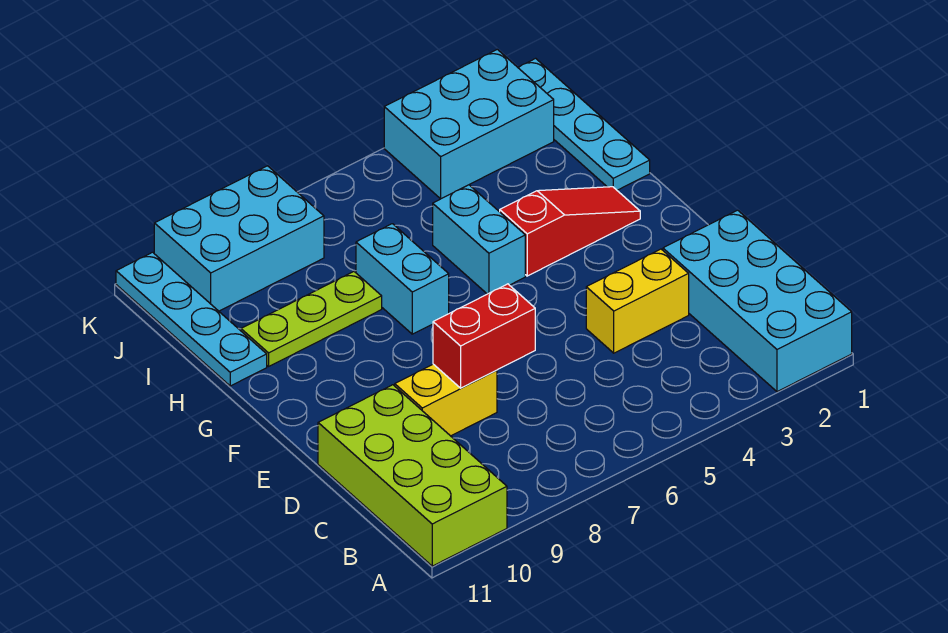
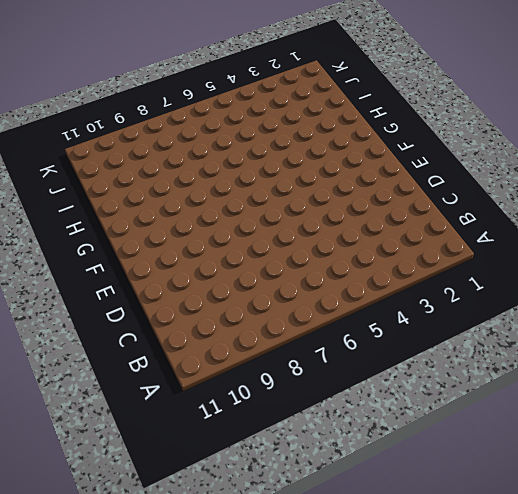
none -> cyan 2x4 brick [663,210,852,392]
none -> lime 2x4 brick [318,385,507,566]
none -> yellow 1x2 brick [586,249,689,353]

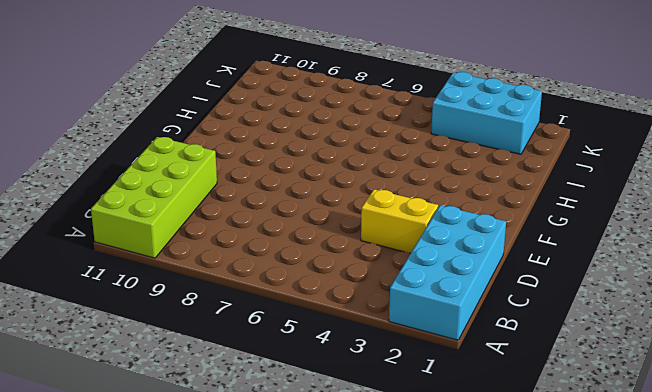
none -> yellow 1x2 brick [395,364,497,436]
none -> red 1x3 slope [500,187,640,276]
none -> cyan 1x2 brick [433,185,525,294]

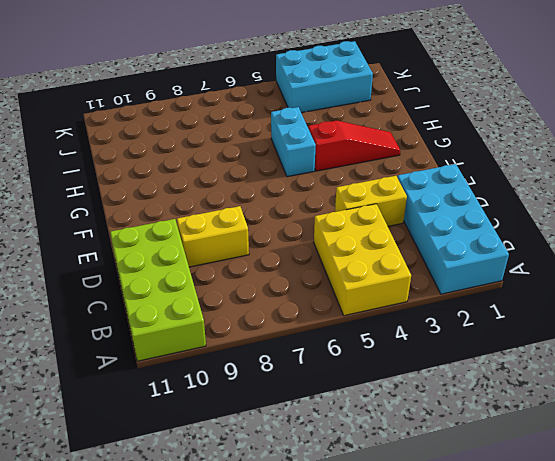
yellow 2x3 brick [314,204,411,316] -> none
none -> cyan 1x2 brick [356,224,449,334]
none -> cyan 1x4 plate [518,58,650,190]
none -> lime 1x3 plate [241,272,382,367]

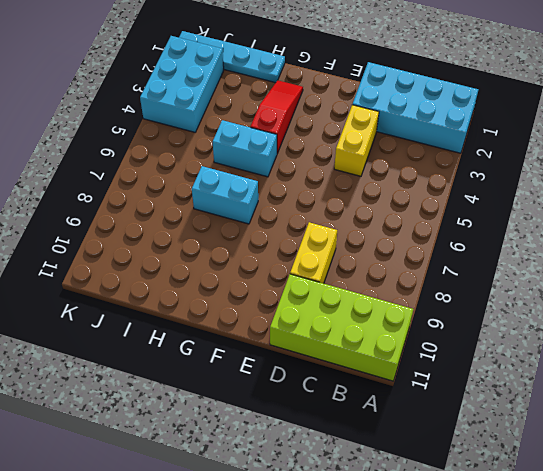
none -> lime 1x3 plate [241,272,382,367]
none -> cyan 1x4 plate [116,252,267,386]
none -> cyan 2x3 brick [154,166,324,311]

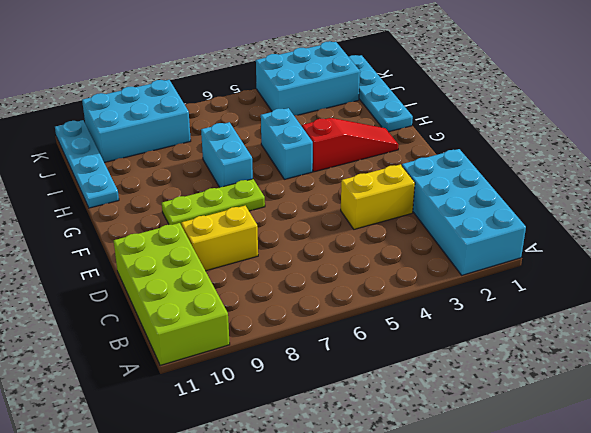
lime 1x3 plate [162,179,265,226] -> lime 1x3 plate moved to [241,272,382,367]
none -> red 1x2 brick [433,284,535,388]

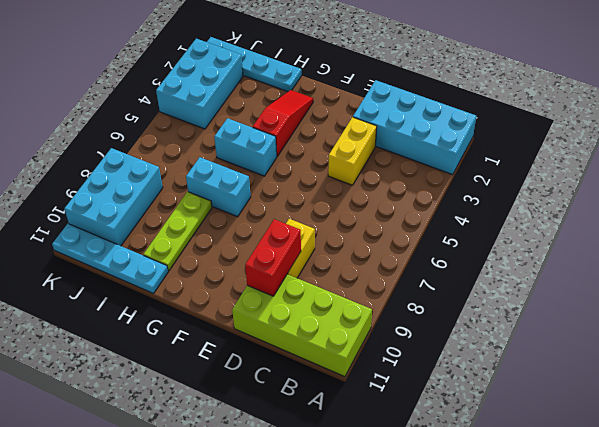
red 1x2 brick [245,219,301,296] -> red 1x2 brick moved to [433,284,535,388]

